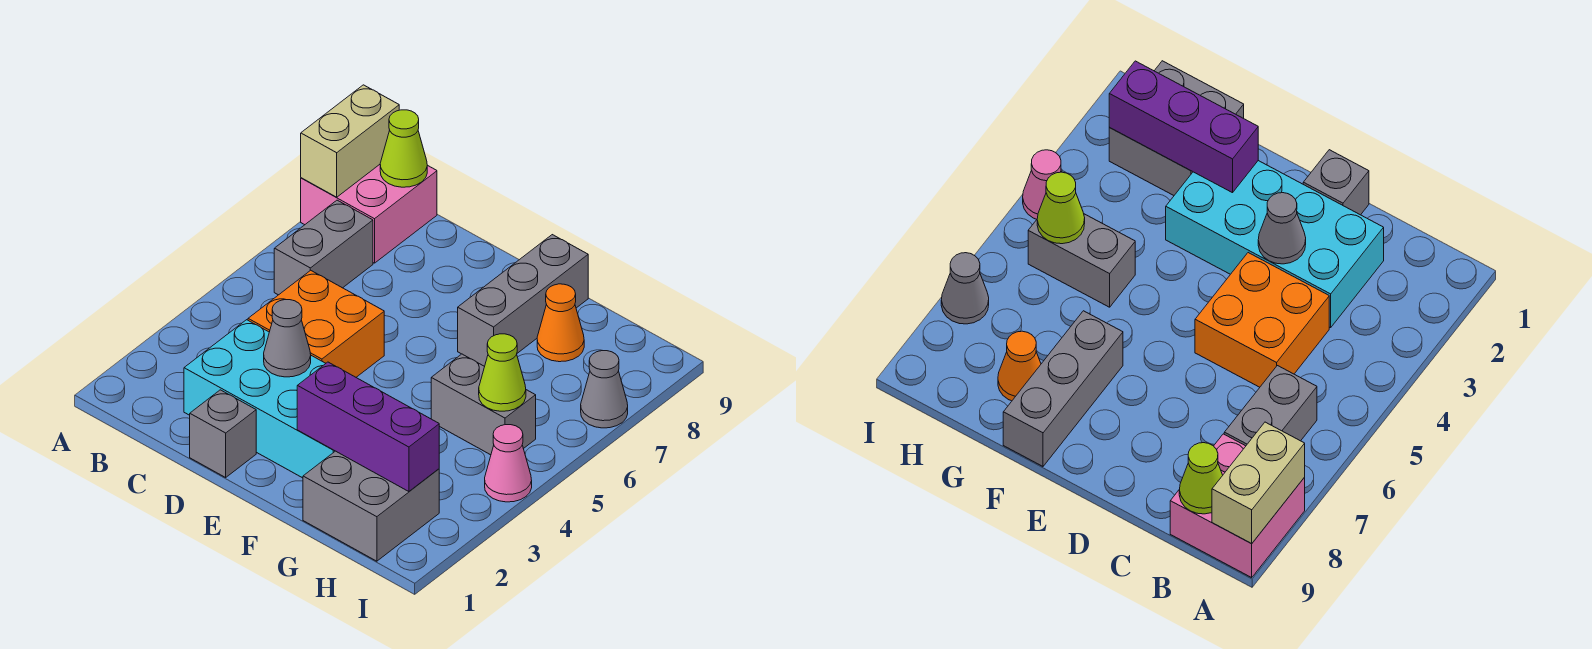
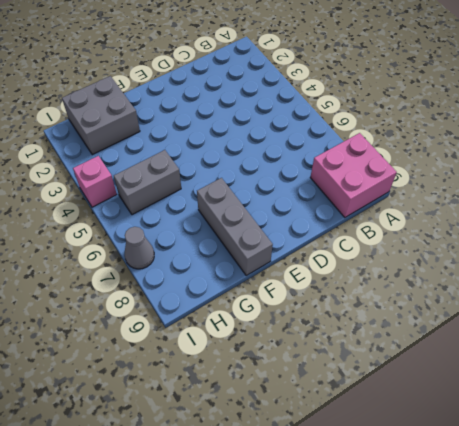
pink 1x1 brick [73,156,117,207] -> pink 1x1 cone [485,425,532,502]
none -> grey 1x2 brick [274,200,373,295]
none -> cyan 2x4 brick [184,320,335,478]
none -> orange 2x2 brick [248,270,384,377]

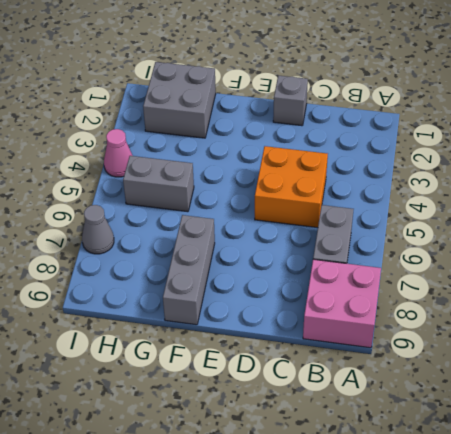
none -> cyan 2x4 brick [184,320,335,478]
none -> orange 1x1 cone [537,284,584,362]
none -> tan 1x2 brick [301,85,399,197]

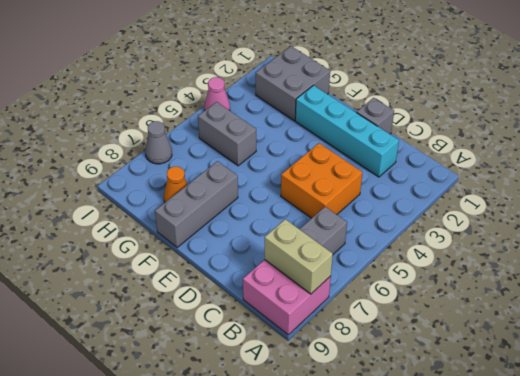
tan 1x2 brick [265,219,333,294] -> tan 1x2 brick turned to [301,85,399,197]
cyan 1x4 brick [295,85,399,177] -> cyan 2x4 brick [184,320,335,478]
none -> lime 1x1 cone [380,110,427,187]
none -> grey 1x1 cone [264,300,311,377]
none -> purple 1x3 brick [297,362,439,492]

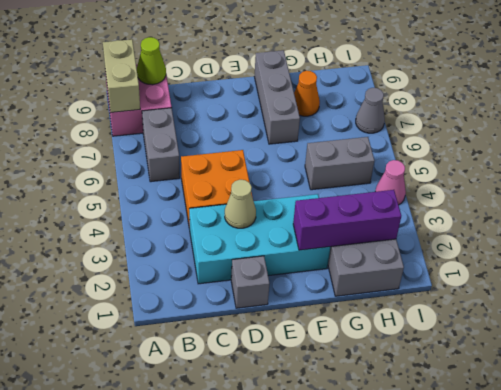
tan 1x1 cone [225,180,256,228] -> grey 1x1 cone [264,300,311,377]
none -> lime 1x1 cone [479,334,526,411]

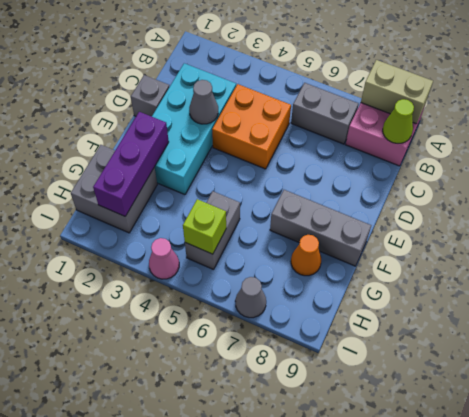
lime 1x1 brick [183,199,226,254] -> lime 1x1 cone [479,334,526,411]

